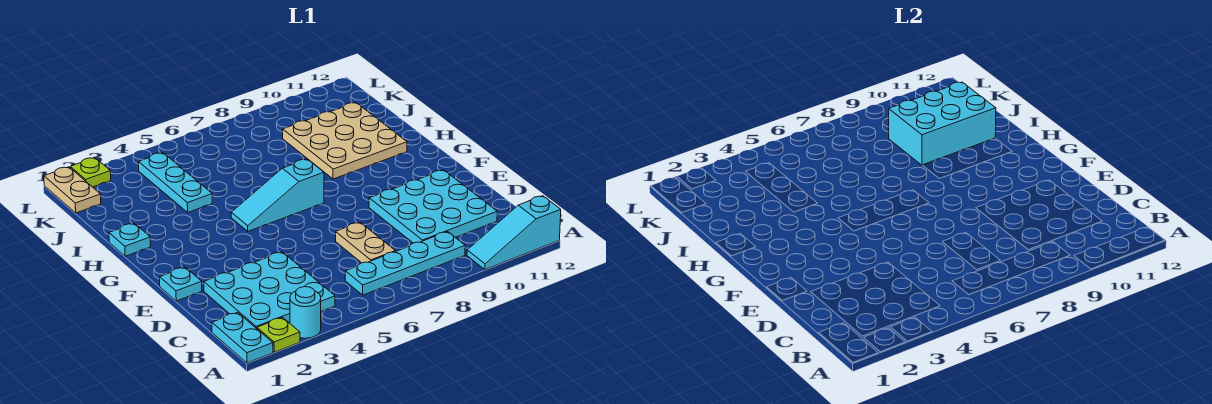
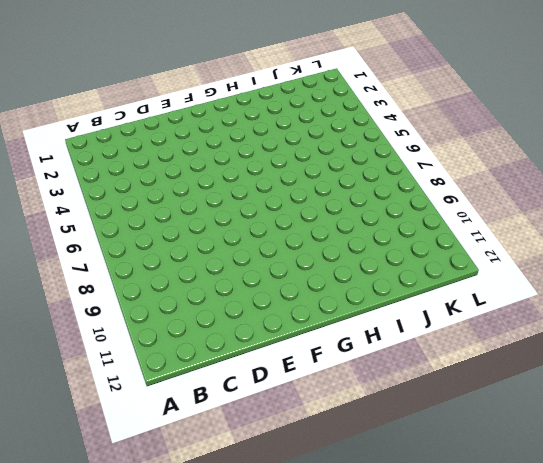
none -> cyan 1x2 plate [212,312,273,363]
none -> lime 1x1 plate [257,317,300,352]
none -> cyan 1x1 round brick [290,287,321,338]

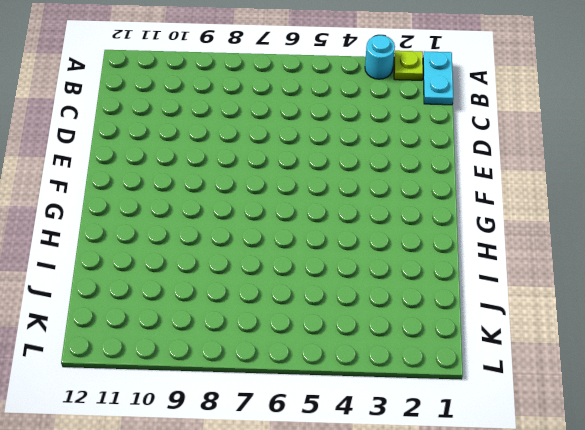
none -> cyan 1x3 slope [467,196,561,269]
none -> cyan 3x3 plate [204,252,335,329]
none -> cyan 1x4 plate [345,232,465,295]

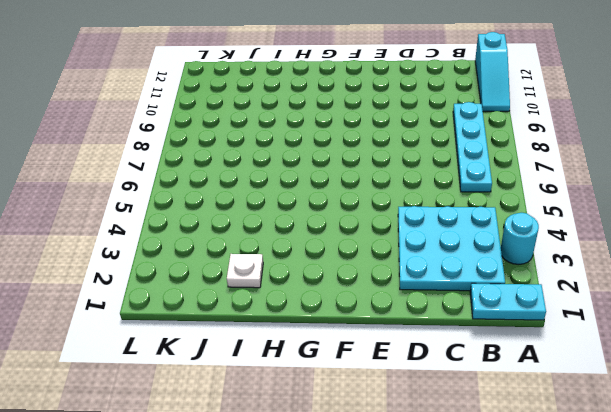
white 1x1 plate [227,254,263,288] -> none
none -> lime 1x1 plate [257,317,300,352]
none -> tan 1x2 plate [336,222,395,263]
none -> cyan 3x3 plate [369,170,497,243]

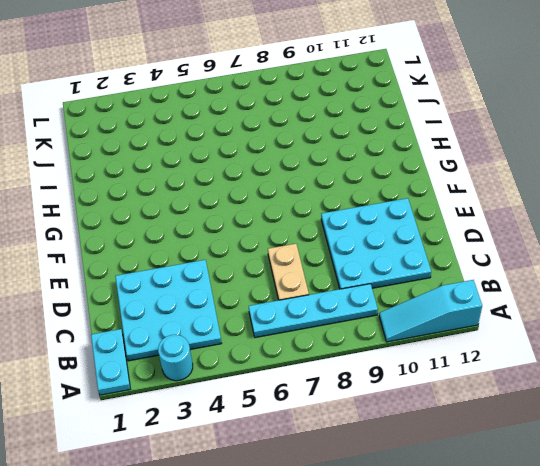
none -> lime 1x1 plate [257,317,300,352]
none -> cyan 1x1 plate [160,267,202,301]
none -> cyan 1x3 slope [231,159,324,231]

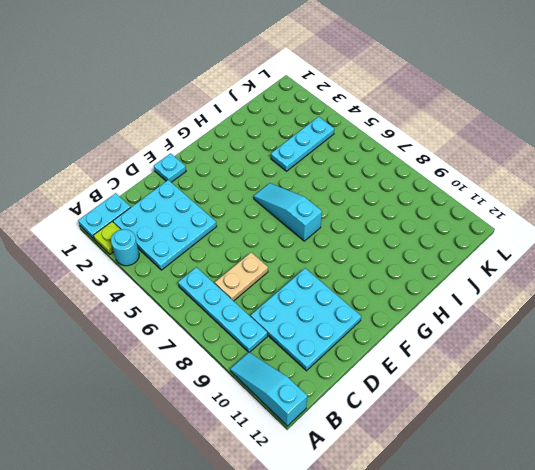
none -> cyan 1x1 plate [109,223,151,256]
none -> tan 3x3 plate [283,103,407,179]
none -> tan 1x2 plate [44,167,101,213]

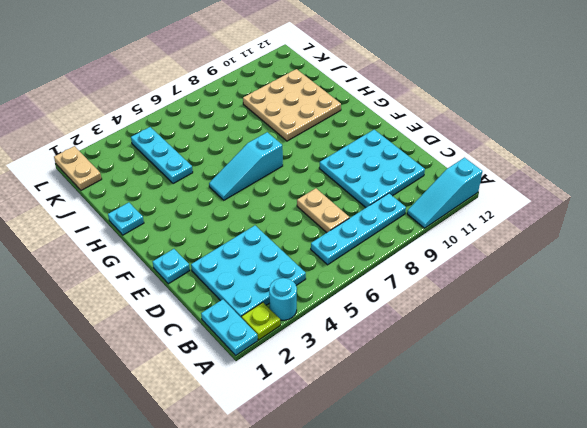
none -> lime 1x1 plate [70,158,111,187]
none -> cyan 2x3 brick [889,82,996,165]

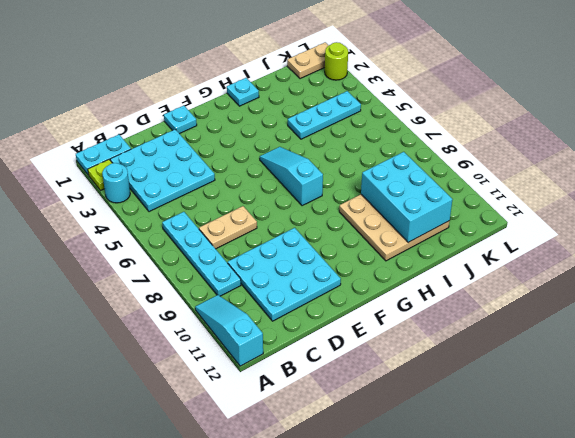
lime 1x1 round brick [325,42,348,80] -> lime 1x1 plate [70,158,111,187]

